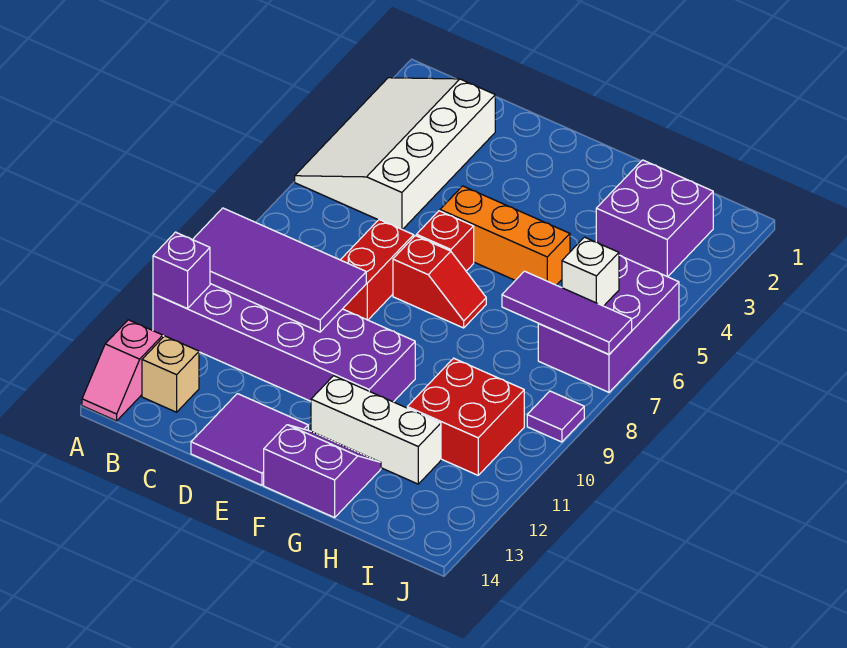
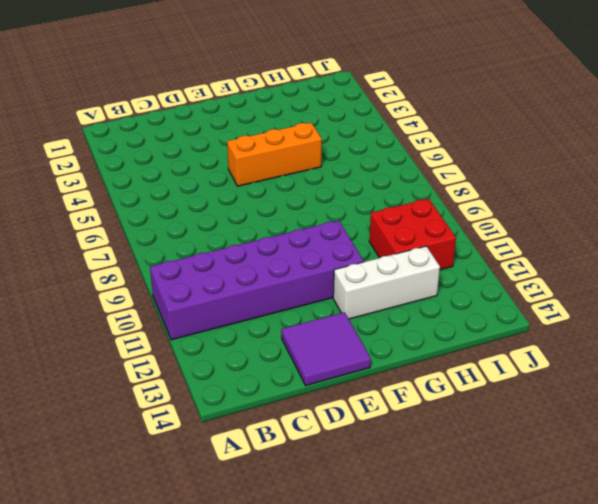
none -> white 3x4 slope [295,78,495,230]
none -> pink 1x2 slope [82,320,163,421]
none -> tan 1x1 brick [142,336,199,412]

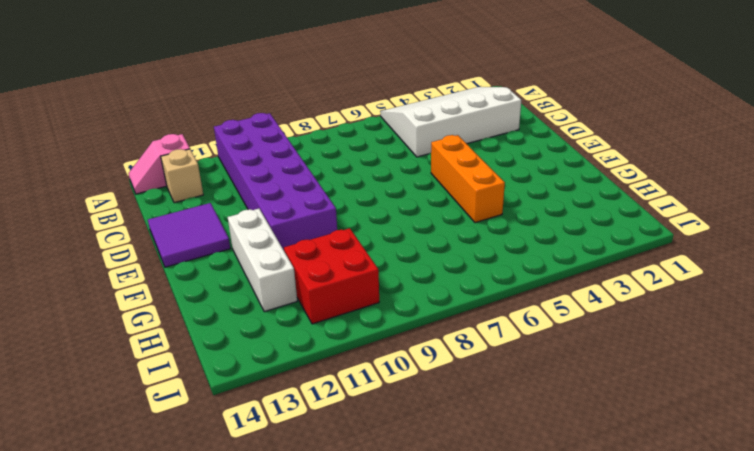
none -> red 1x2 brick [341,220,414,320]
none -> red 1x1 brick [416,211,474,271]
none -> red 1x2 slope [393,236,486,328]

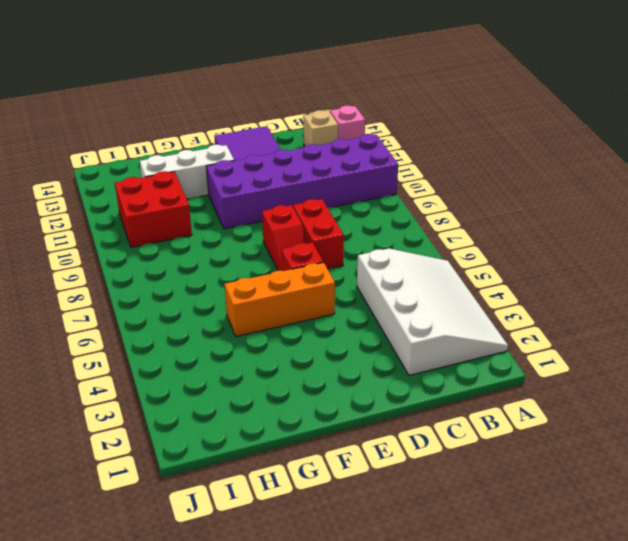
red 1x2 slope [262,205,307,271] -> red 1x2 slope turned to [393,236,486,328]
none -> purple 2x2 slope [264,425,381,518]
none -> purple 2x2 brick [596,160,713,277]
none -> purple 2x3 brick [538,255,679,392]

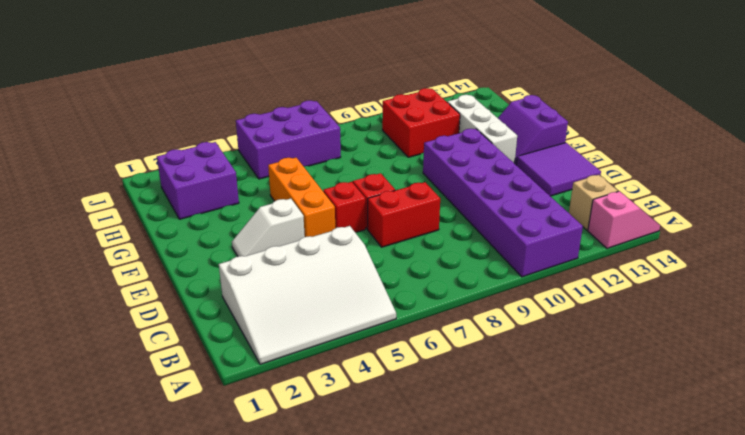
white 1x2 slope [232,199,305,257] -> none
none -> purple 1x1 tile [527,391,584,442]
none -> purple 2x4 tile [193,208,366,332]
none -> purple 1x1 brick [153,232,210,309]

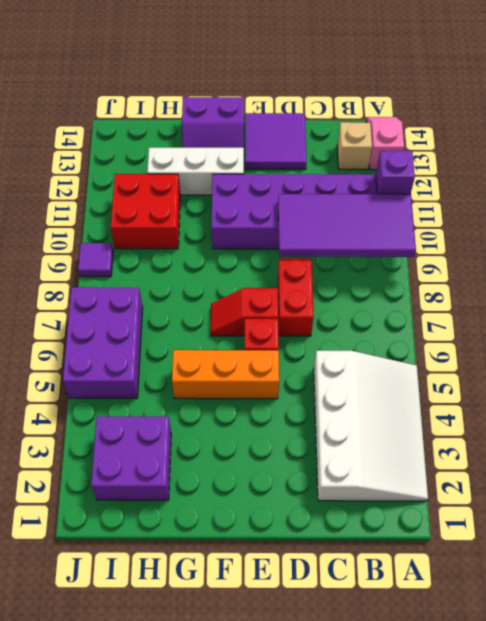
none -> purple 1x3 tile [502,271,632,354]
none -> white 1x1 brick [562,237,619,306]

